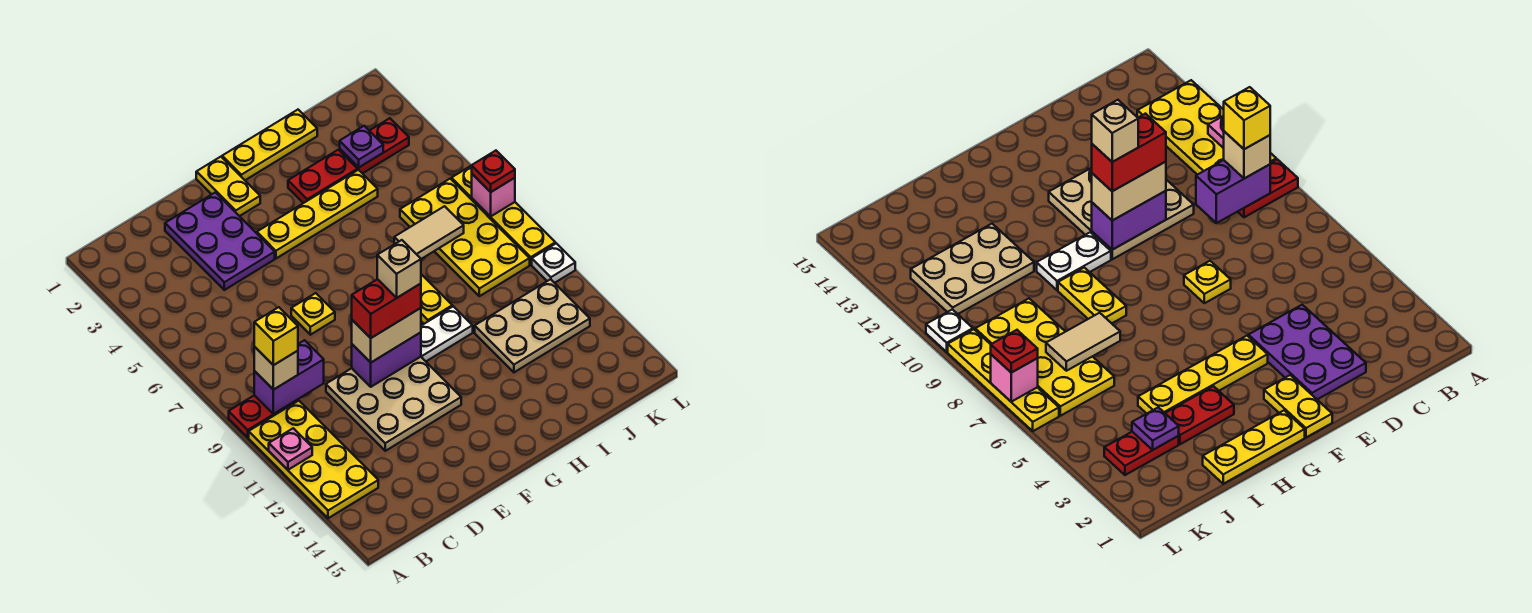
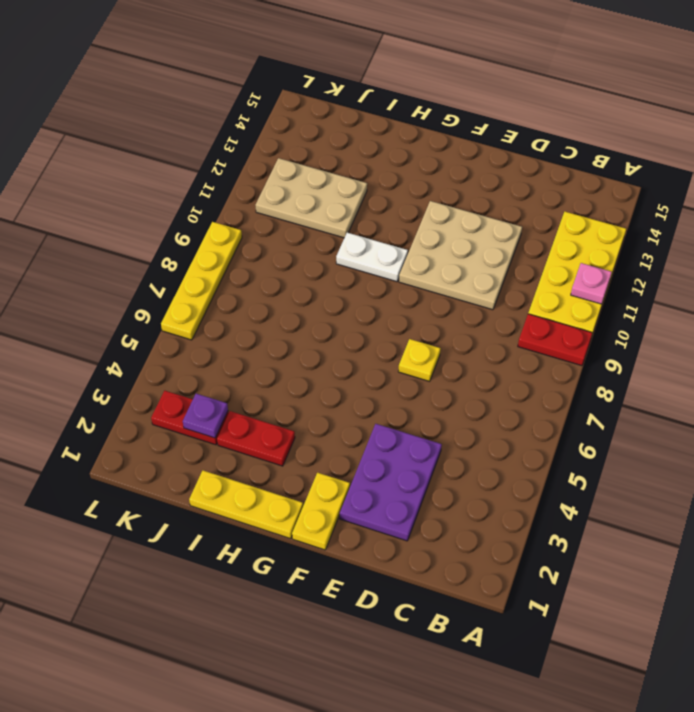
none -> yellow 1x4 plate [257,170,378,258]
none -> yellow 1x2 plate [421,274,452,324]
none -> yellow 2x4 plate [400,179,530,296]

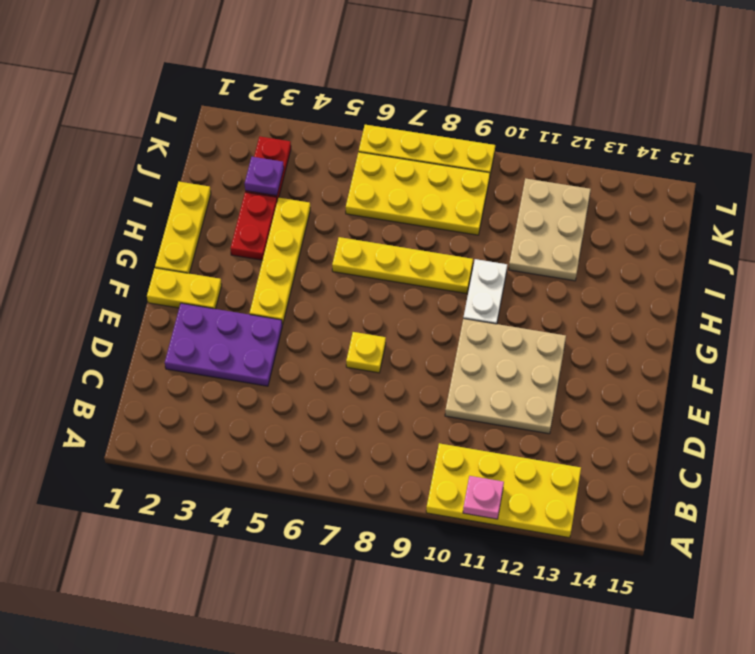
yellow 1x4 plate [332,237,473,294] -> yellow 1x2 plate [421,274,452,324]
none -> red 1x2 plate [229,395,298,438]
none -> white 1x1 plate [532,243,575,283]
none -> purple 1x2 brick [254,340,324,414]

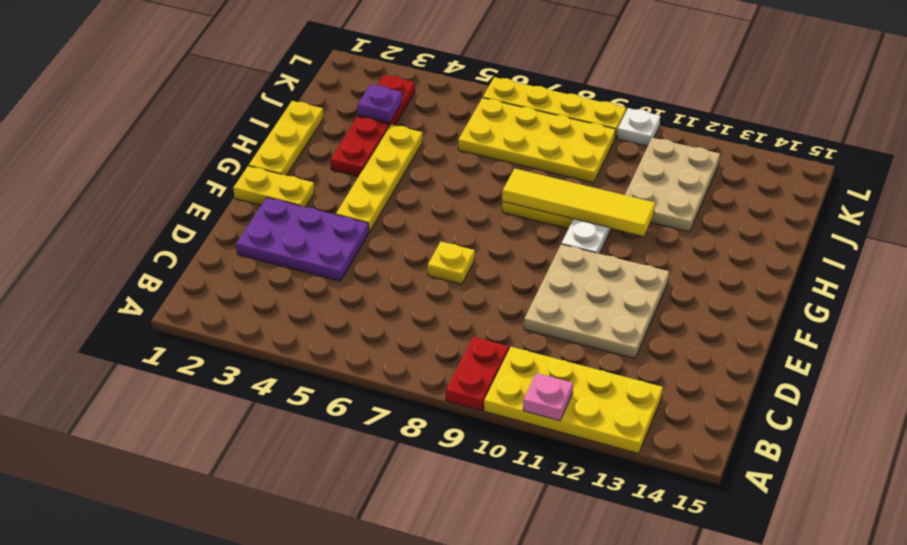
yellow 1x4 tile [502,169,655,236] -> none
none -> purple 1x2 brick [254,340,324,414]
none -> purple 1x2 brick [352,332,421,387]
none -> tan 1x2 tile [394,206,464,259]

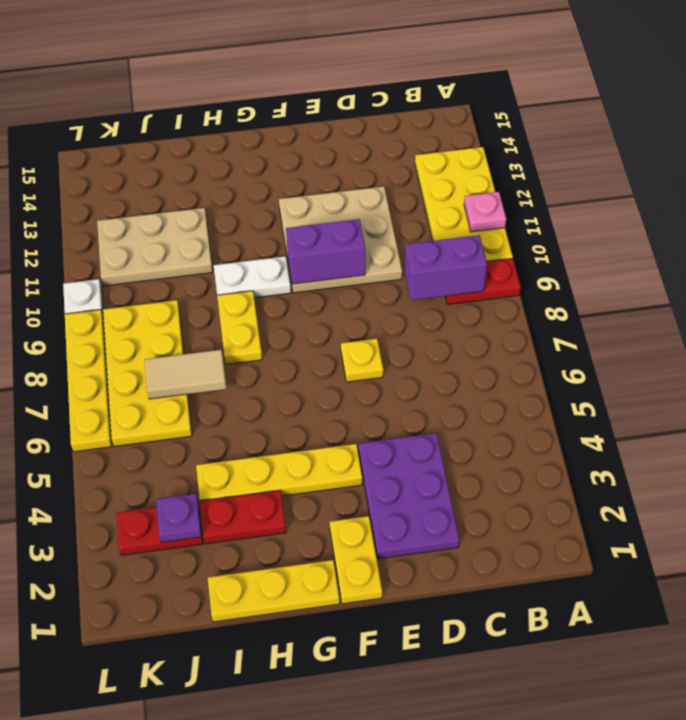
none -> pink 1x1 brick [472,174,515,217]
none -> tan 1x1 brick [254,347,298,390]
none -> tan 1x2 brick [352,308,421,362]

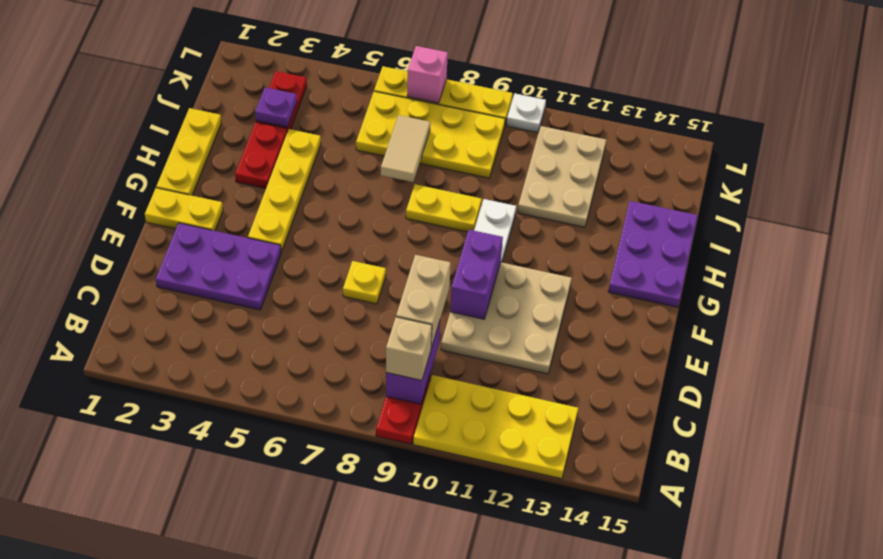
tan 1x2 brick [396,255,451,348] -> tan 1x2 brick moved to [352,308,421,362]
purple 2x3 plate [608,201,698,307] -> none
none -> pink 1x1 plate [269,428,312,470]
none -> red 1x1 plate [472,151,515,192]
none -> yellow 1x1 brick [254,307,298,365]

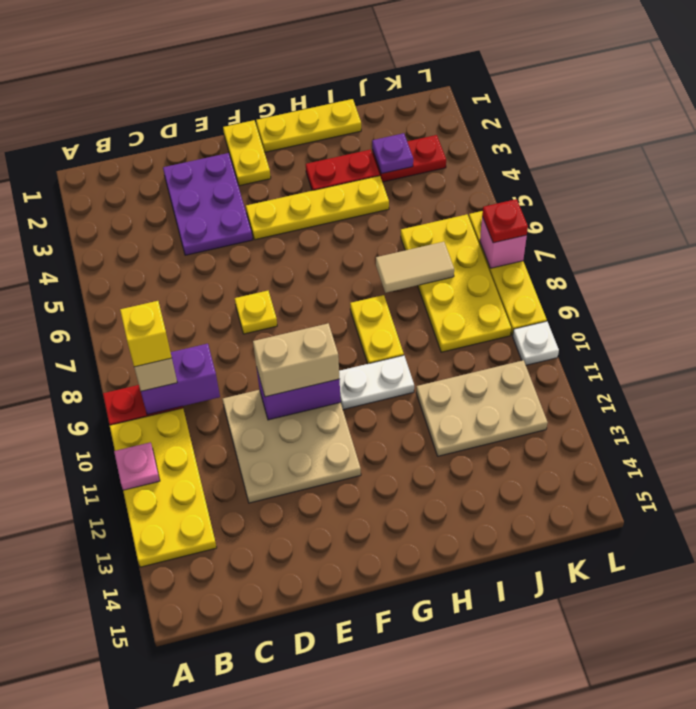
none -> red 1x2 brick [352,279,421,338]
none -> tan 1x1 brick [377,240,421,298]

